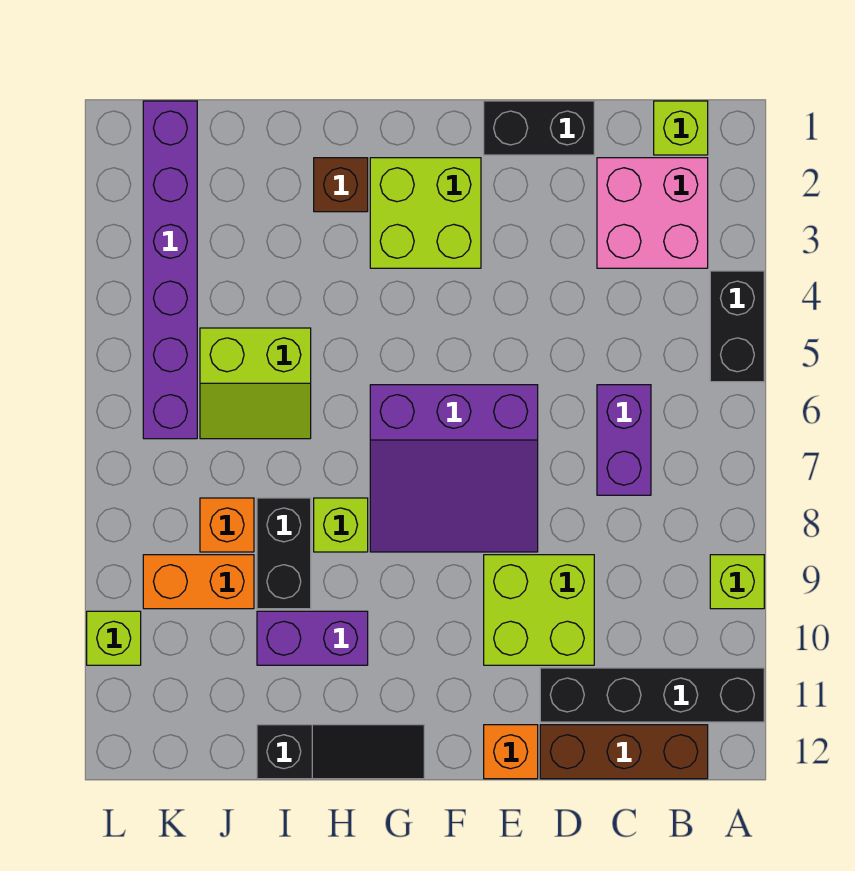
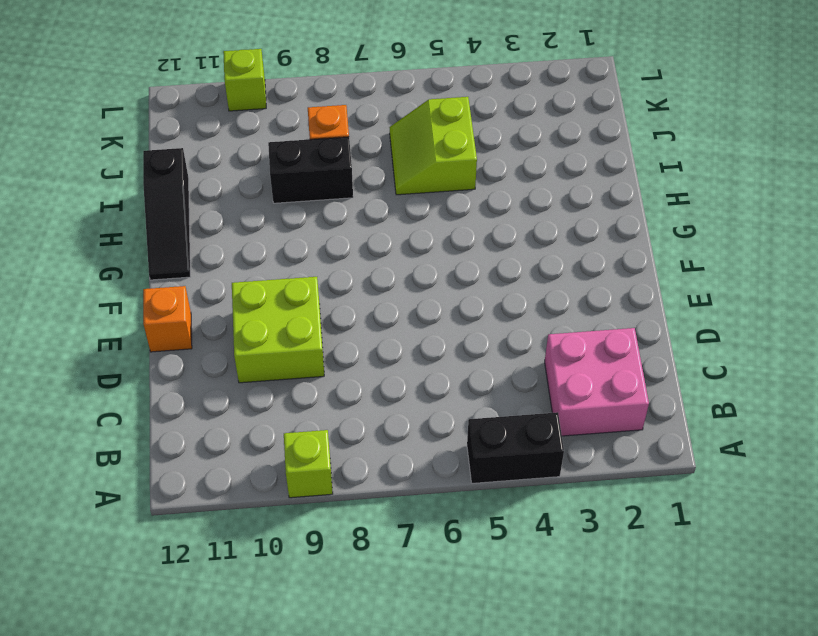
none -> black 1x4 brick [540,668,764,722]
none -> lime 1x1 brick [654,101,708,155]
none -> brown 1x3 brick [540,725,708,779]

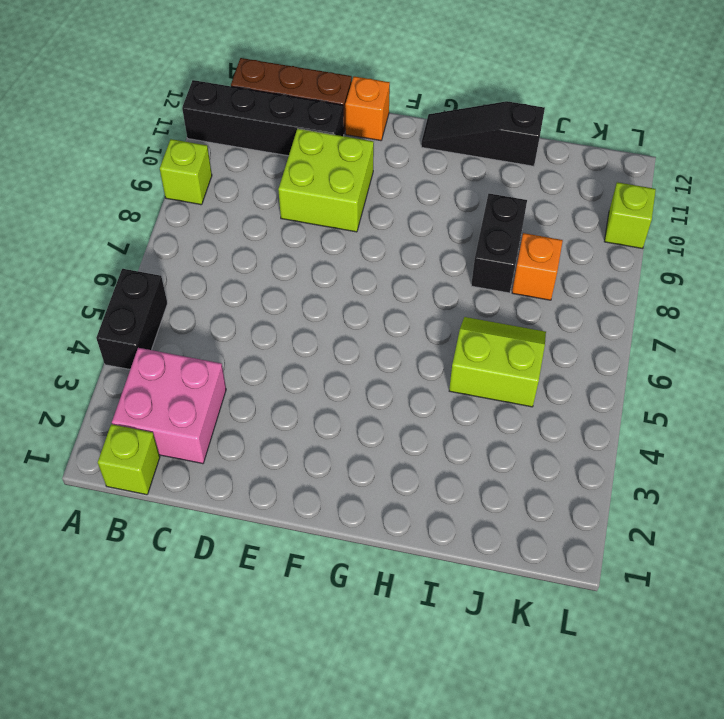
none -> purple 1x2 brick [597,385,651,495]
none -> black 1x2 brick [484,101,594,155]
none -> purple 3x3 slope [370,385,538,552]

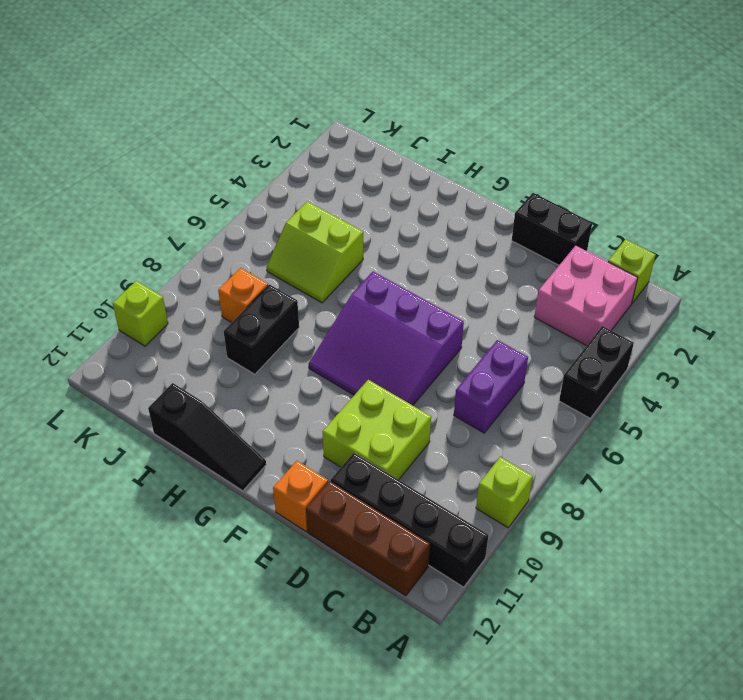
none -> lime 2x2 brick [370,158,481,268]
none -> brown 1x1 brick [314,158,368,212]
none -> lime 1x1 brick [314,498,368,552]

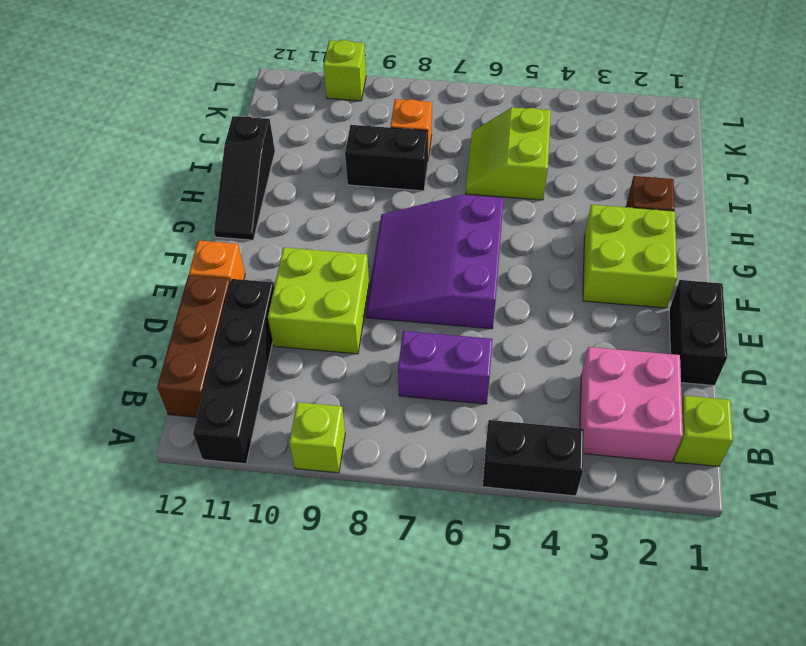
none -> lime 1x1 brick [314,498,368,552]
none -> purple 1x2 brick [257,611,368,665]
none -> orange 1x2 brick [143,555,254,609]

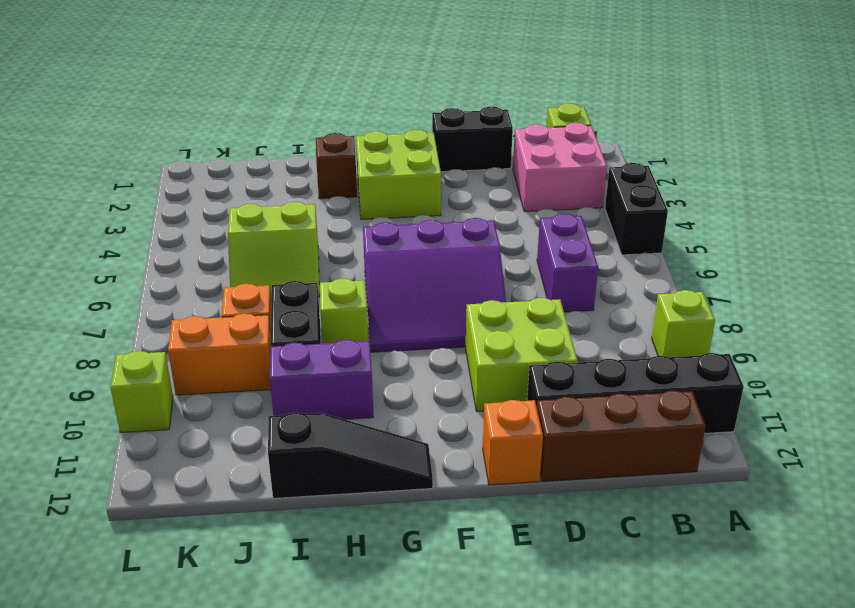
none -> purple 1x6 brick [143,101,197,439]

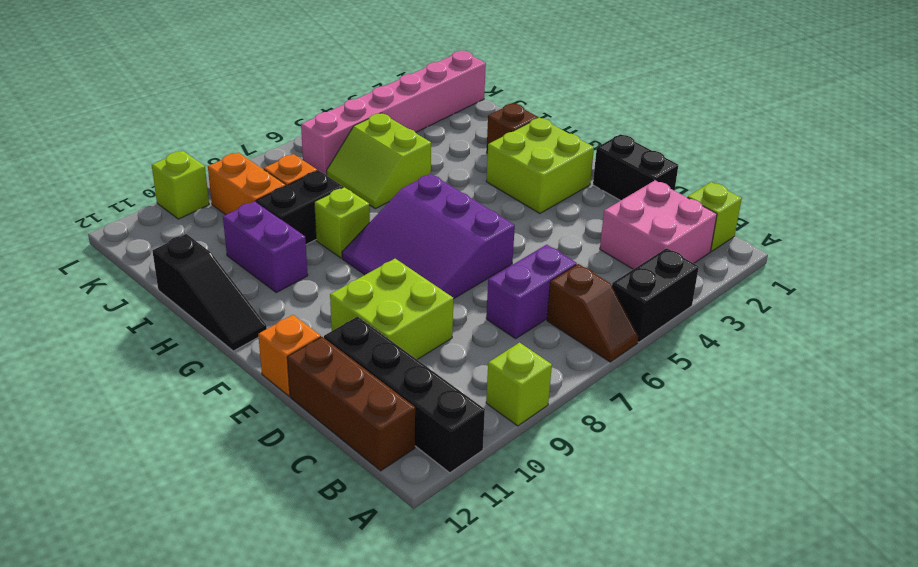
brown 1x2 slope [547,264,639,362] -> none
pink 1x6 brick [301,51,486,176] -> purple 1x6 brick [143,101,197,439]

